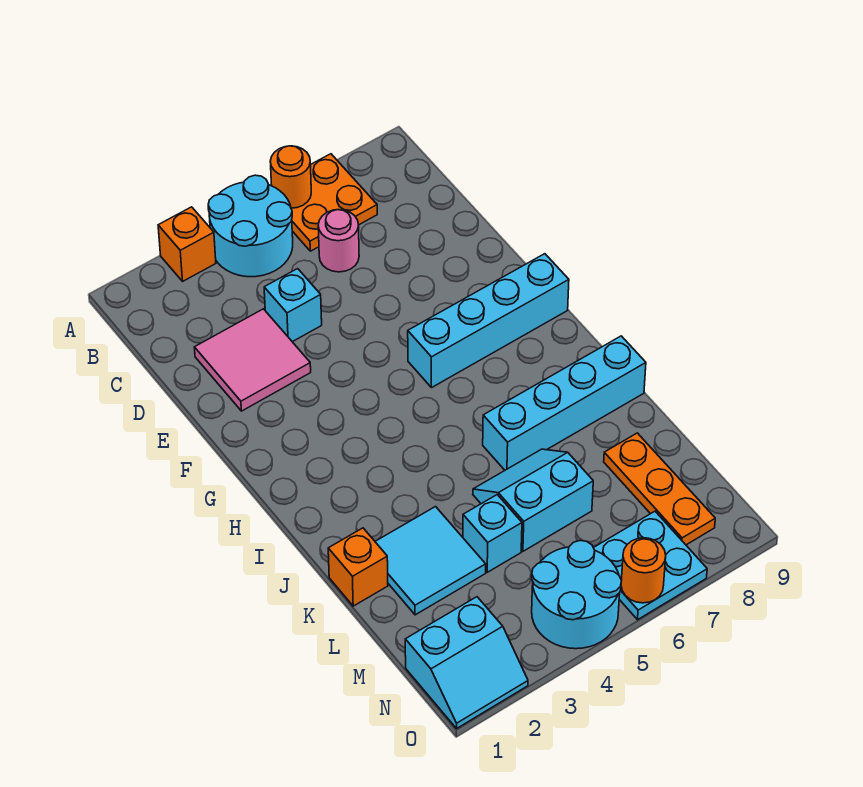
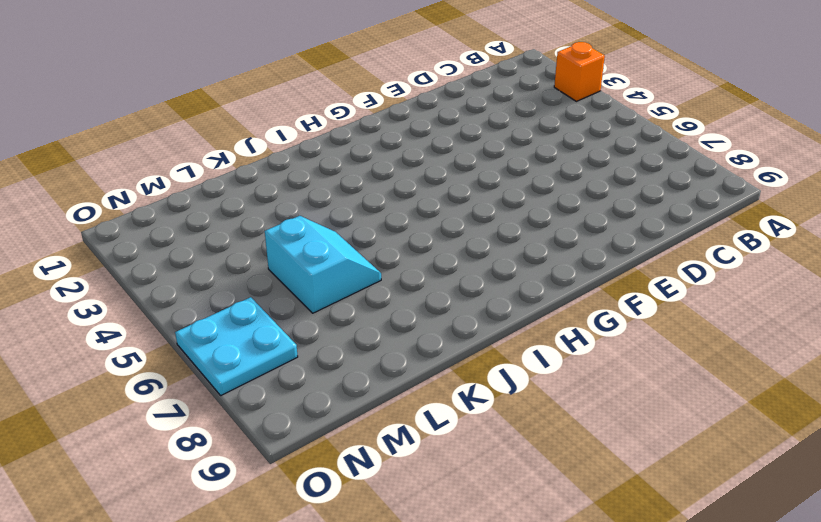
none -> cyan 2x2 round brick [208,175,293,277]
none -> orange 2x2 plate [291,154,377,251]
none -> pink 1x1 round brick [318,210,359,272]

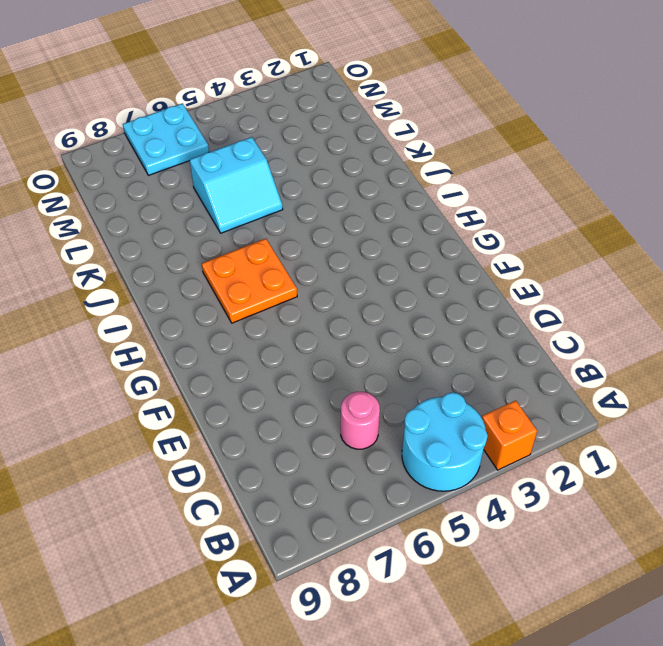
orange 2x2 plate [202,239,297,323] -> orange 2x2 plate moved to [291,154,377,251]
none -> pink 2x2 tile [194,309,311,411]
none -> cyan 1x1 brick [264,269,322,342]
none -> cyan 1x4 brick [408,254,569,388]

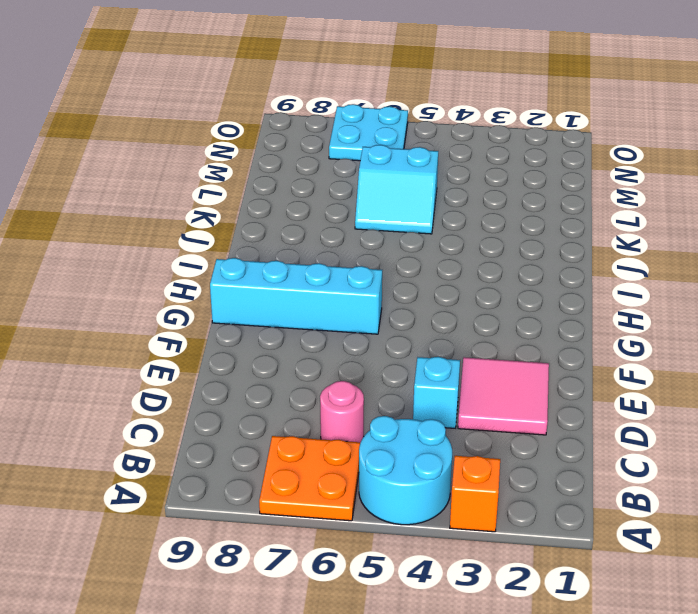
none -> cyan 1x4 brick [483,336,646,470]
none -> orange 1x1 brick [328,528,388,606]
none -> cyan 2x2 tile [375,507,486,615]

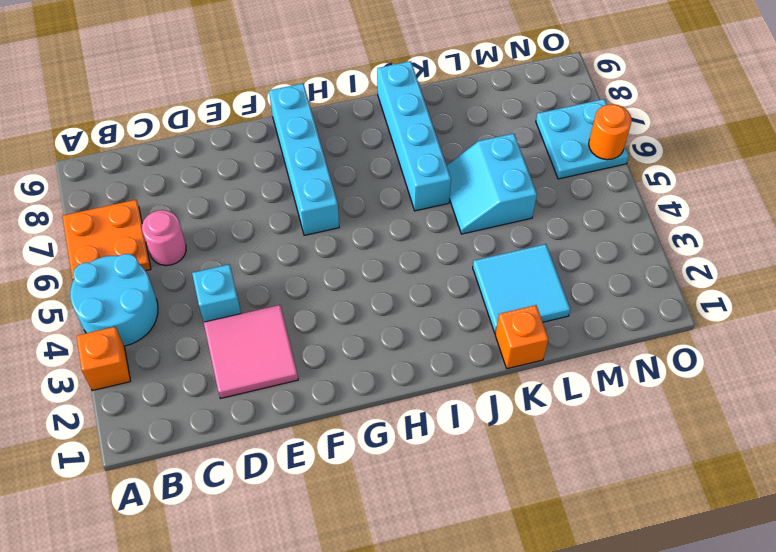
none -> cyan 1x1 brick [463,495,522,572]
none -> orange 1x3 plate [604,433,715,545]
none -> cyan 2x2 slope [405,597,528,728]

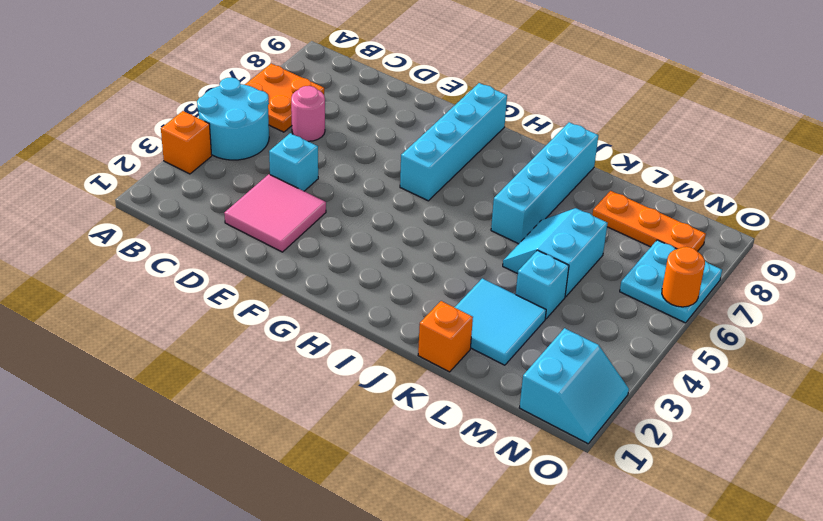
none -> cyan 2x2 round brick [532,541,622,649]
none -> orange 1x1 round brick [270,146,311,208]

